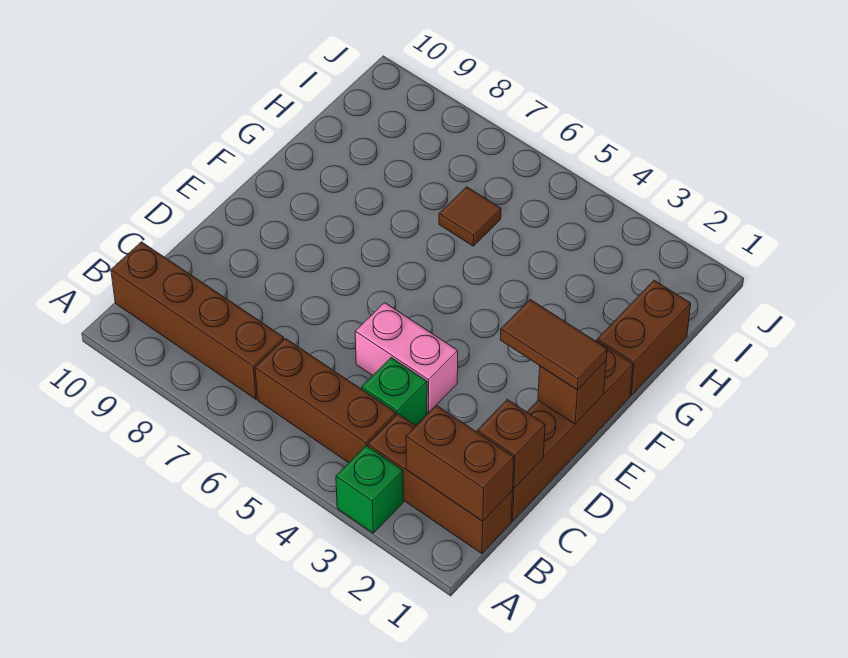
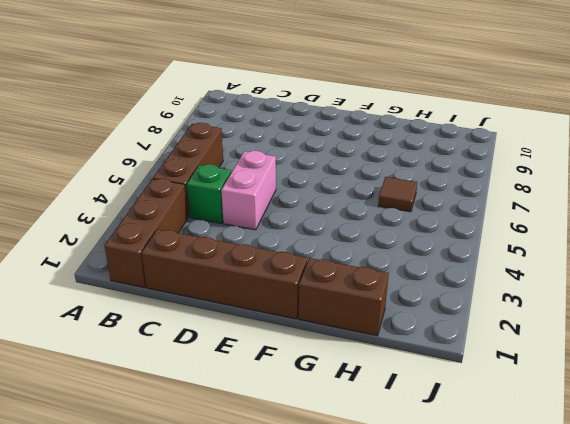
none -> green 1x1 brick [336,446,403,533]
none -> brown 1x4 brick [111,242,284,399]
none -> brown 1x2 brick [406,405,514,521]

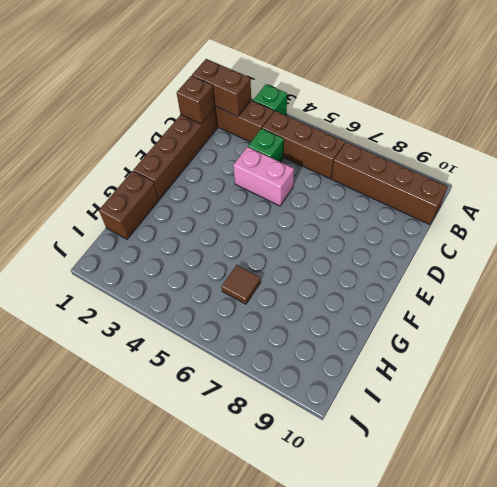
none -> brown 1x1 brick [538,361,606,424]
none -> brown 1x2 tile [500,300,607,390]

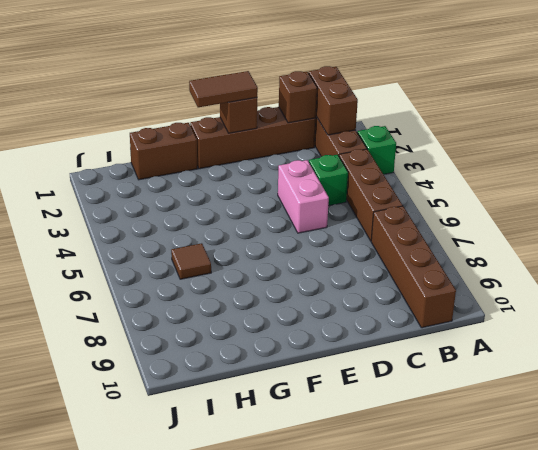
brown 1x2 tile [189,71,258,107] -> brown 1x2 tile turned to [500,300,607,390]

